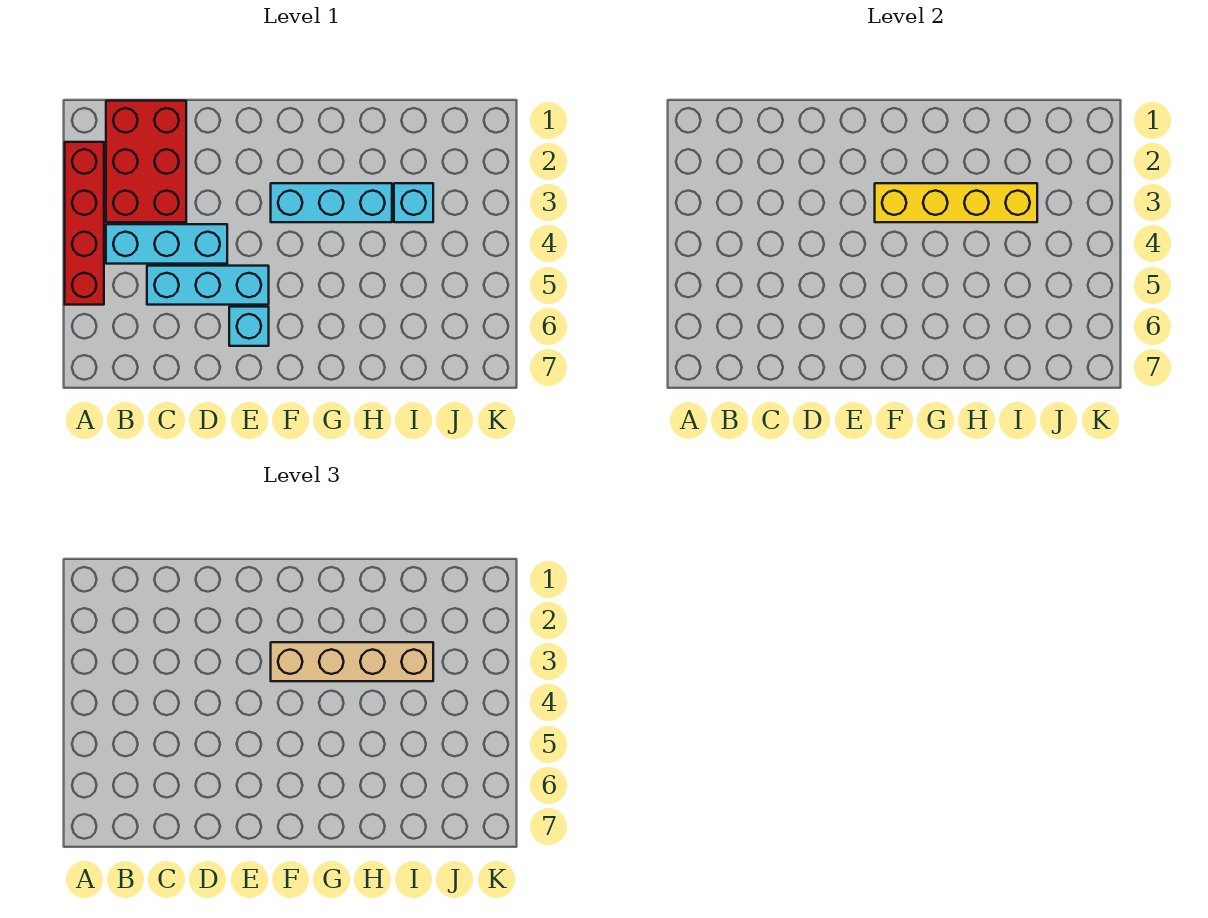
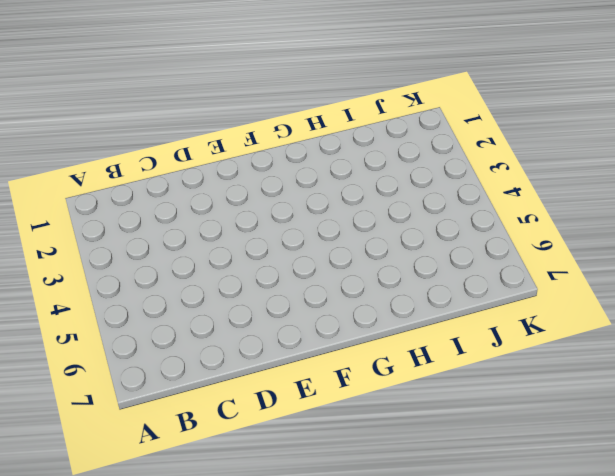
none -> red 1x4 brick [65,142,104,305]
none -> red 2x3 brick [106,101,186,222]

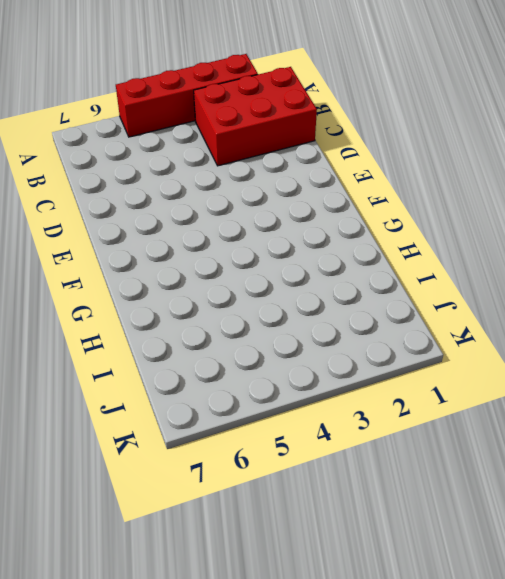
none -> cyan 1x3 brick [106,224,227,264]
none -> cyan 1x3 brick [147,266,269,305]

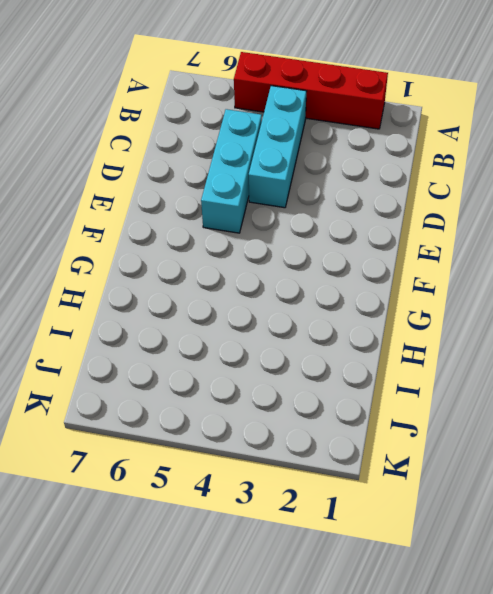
none -> red 2x3 brick [106,101,186,222]
none -> cyan 1x1 brick [229,307,269,346]

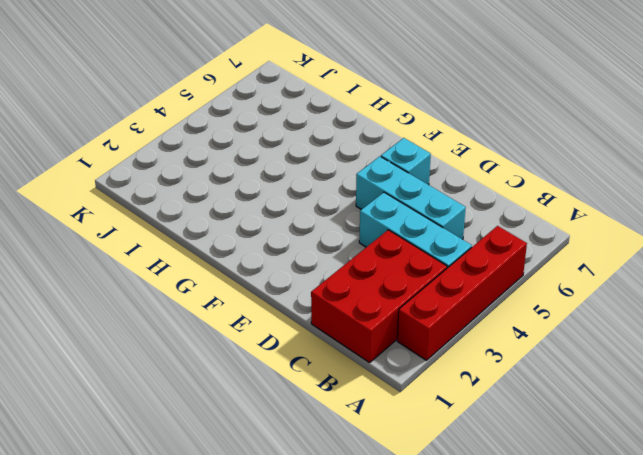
none -> cyan 1x3 brick [271,183,392,222]
none -> cyan 1x1 brick [394,183,433,222]

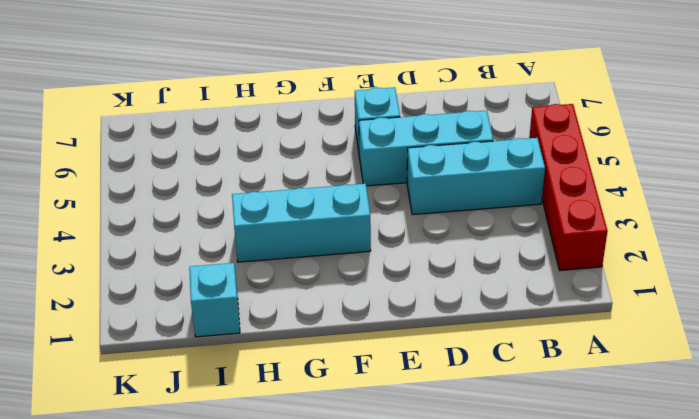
cyan 1x1 brick [189,263,240,337] -> cyan 1x1 brick moved to [394,183,433,222]
none -> red 2x3 brick [106,101,186,222]
none -> yellow 1x4 brick [875,183,1037,222]

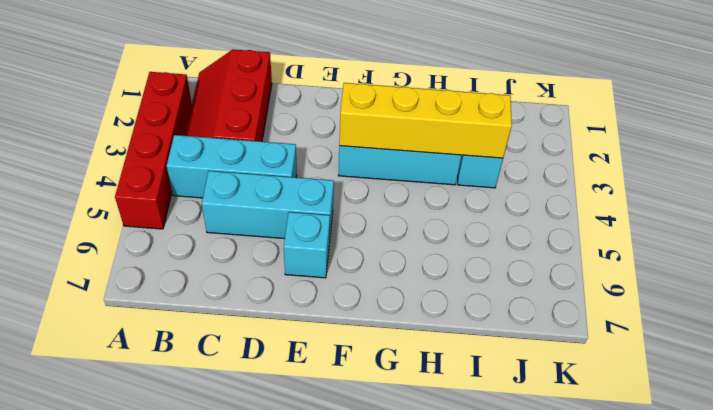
red 2x3 slope [185,49,272,142] -> red 2x3 brick [106,101,186,222]
none -> tan 1x4 brick [271,642,433,681]

